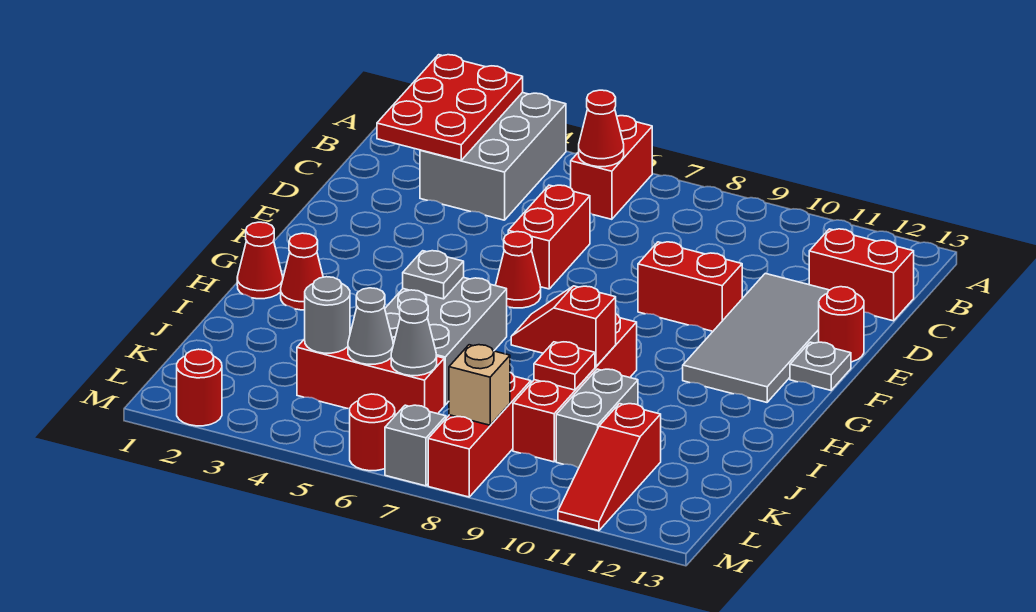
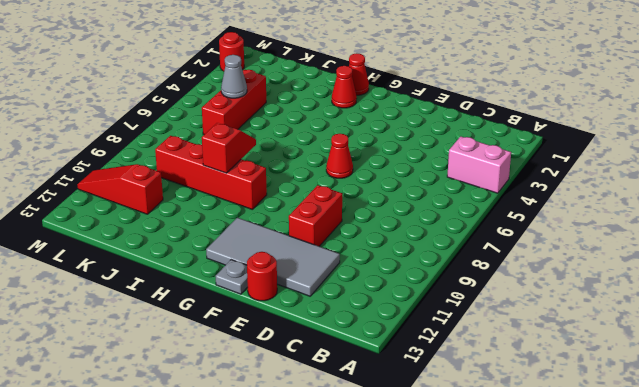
pink 1x2 brick [447,137,511,193] -> grey 2x3 brick [420,93,566,220]
none -> red 1x2 brick [571,116,652,219]
none -> red 1x2 brick [809,229,914,321]
none -> red 1x2 brick [508,185,590,289]

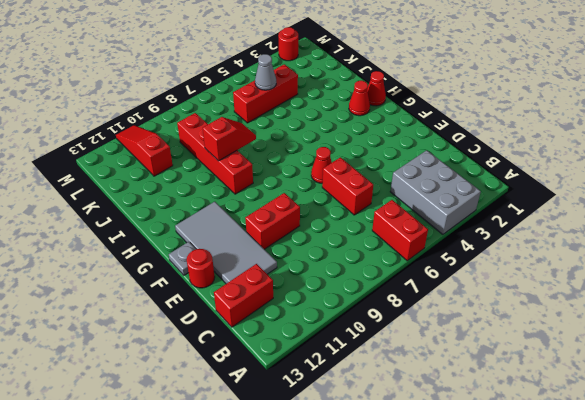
none -> grey 2x3 brick [385,277,507,405]
none -> grey 1x2 brick [556,369,638,468]
none -> red 1x3 brick [428,373,531,497]

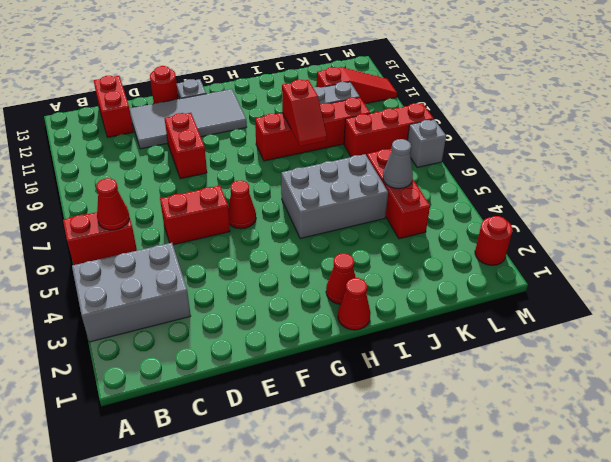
none -> red 1x1 round brick [350,394,395,471]
none -> red 2x3 plate [377,55,523,160]
none -> grey 1x1 plate [403,251,464,299]

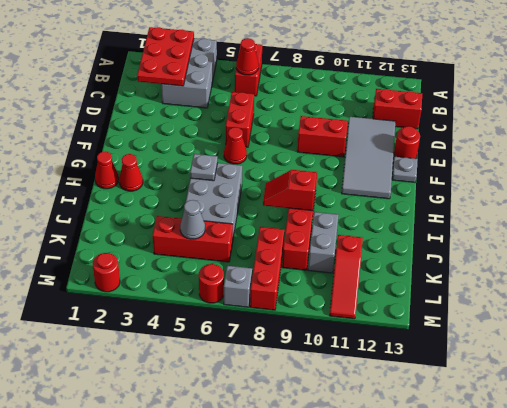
none -> red 1x1 plate [534,342,595,390]
none -> grey 1x1 round brick [305,277,350,353]
none -> grey 1x1 cone [391,299,437,376]

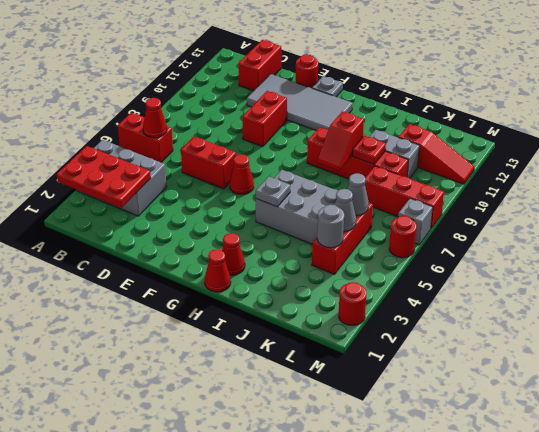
none -> tan 1x1 brick [449,345,510,425]

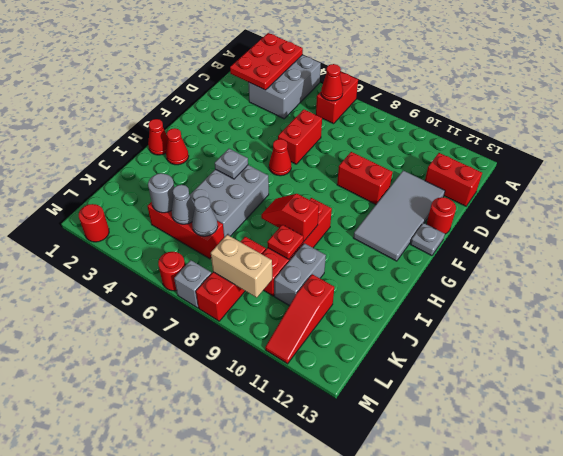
tan 1x2 brick [211,235,272,298] -> tan 1x1 brick [449,345,510,425]

